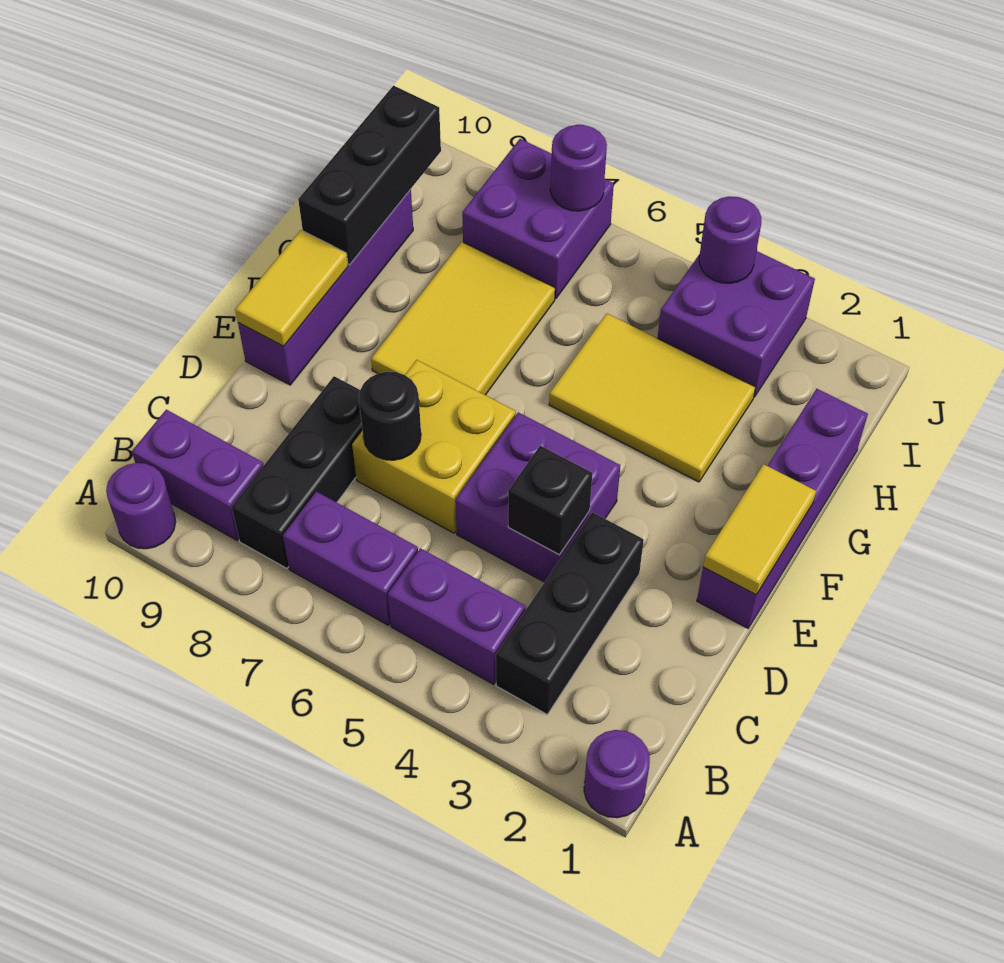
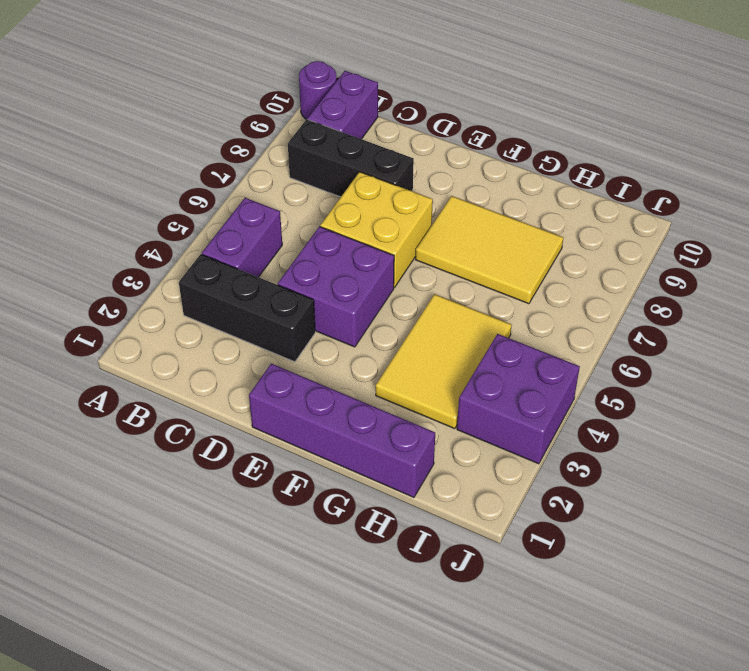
none -> purple 1x1 round brick [584,730,650,818]
none -> purple 1x2 brick [283,491,418,625]
none -> purple 1x4 brick [238,189,413,385]

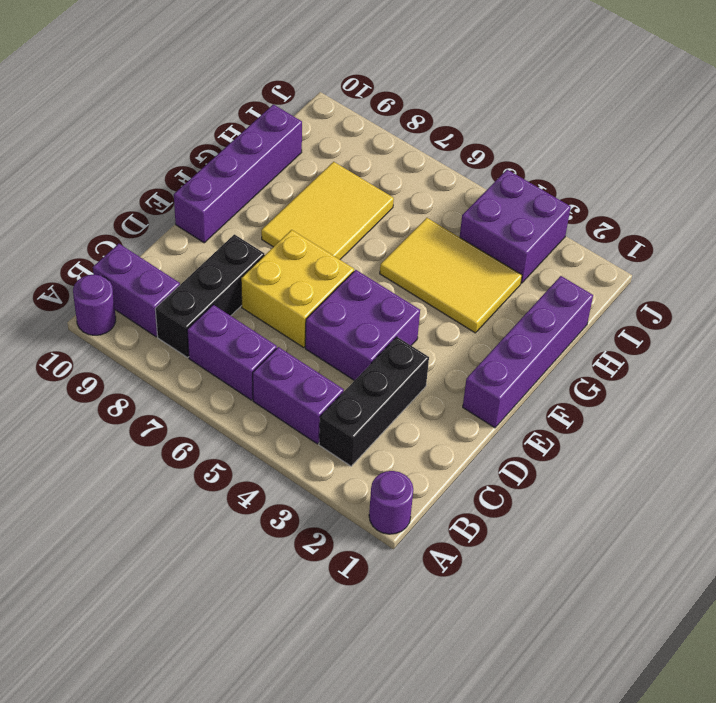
none -> purple 2x2 brick [462,139,614,298]
none -> black 1x1 brick [508,446,592,555]
none -> black 1x1 round brick [359,372,421,460]

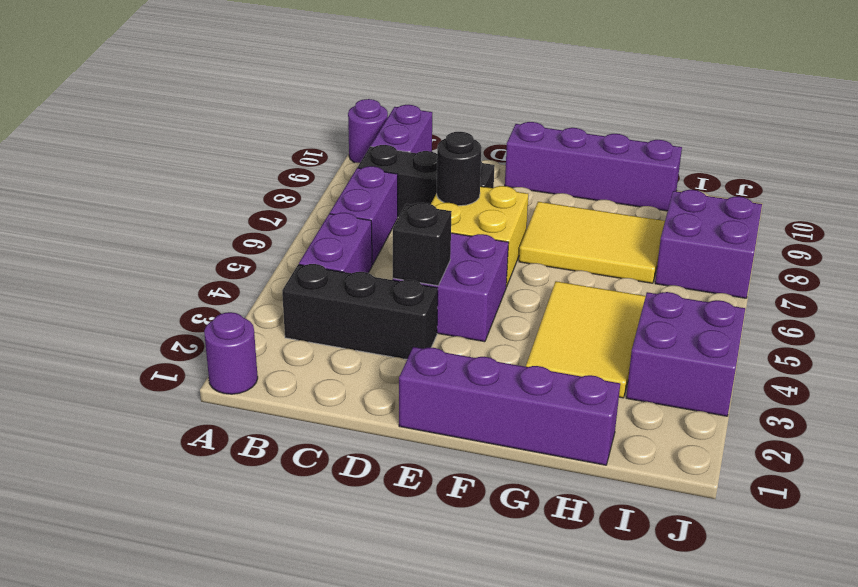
none -> yellow 1x2 tile [703,464,816,595]
none -> yellow 1x2 tile [235,230,348,346]
none -> black 1x3 brick [298,86,441,265]

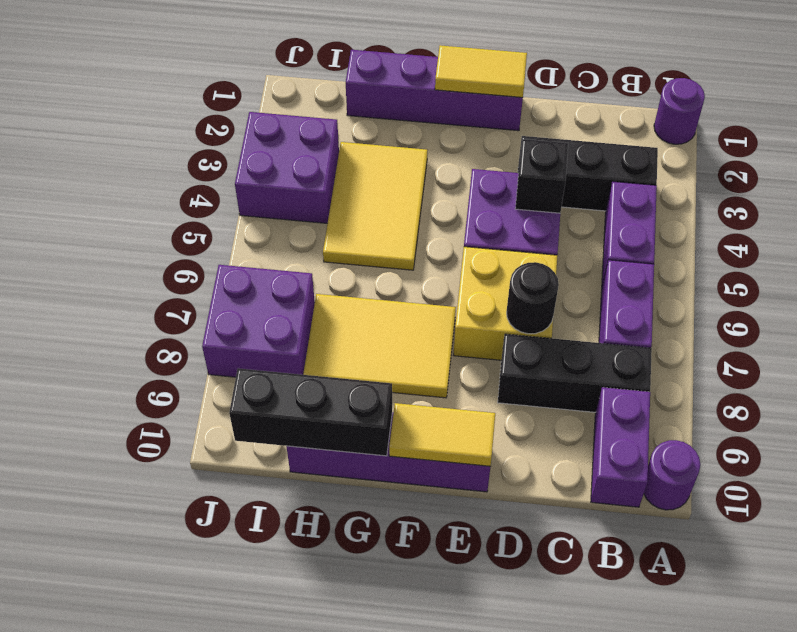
none -> purple 1x1 round brick [699,196,761,283]
none -> purple 1x1 round brick [550,125,607,211]

